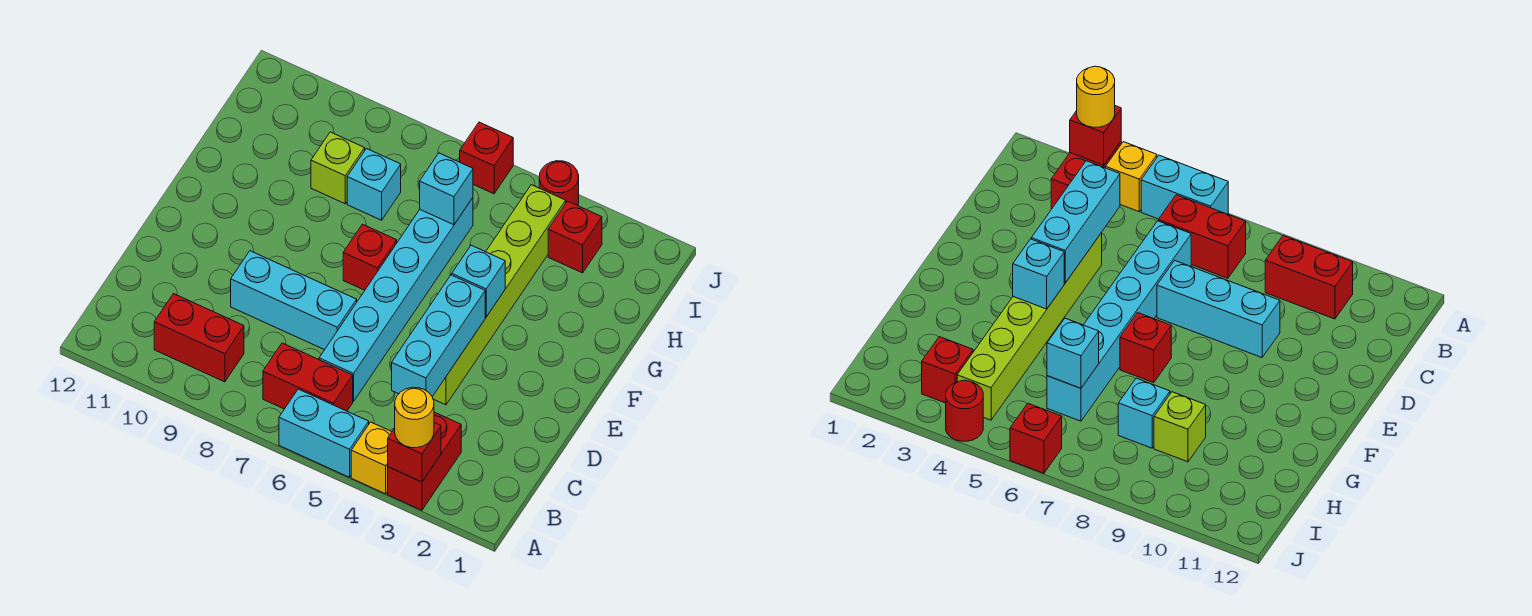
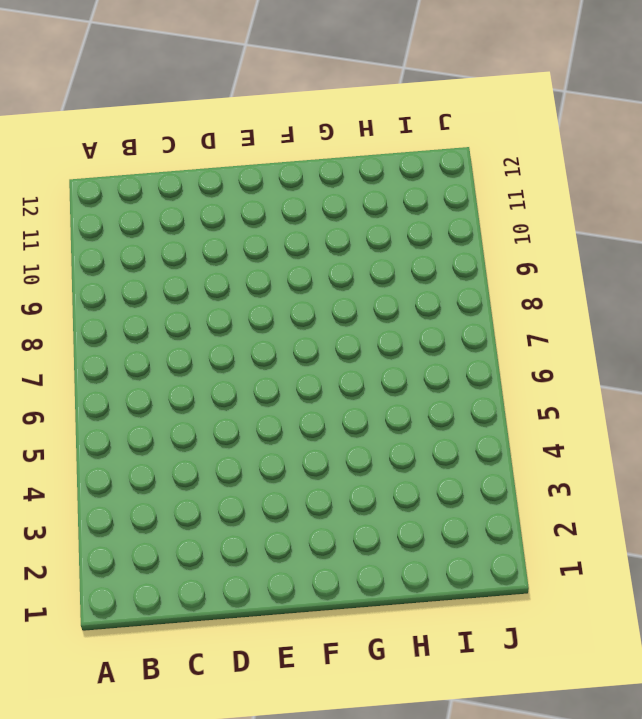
none -> red 1x2 brick [388,412,461,510]
none -> yellow 1x1 brick [351,422,391,494]
none -> cyan 1x2 brick [279,389,369,477]

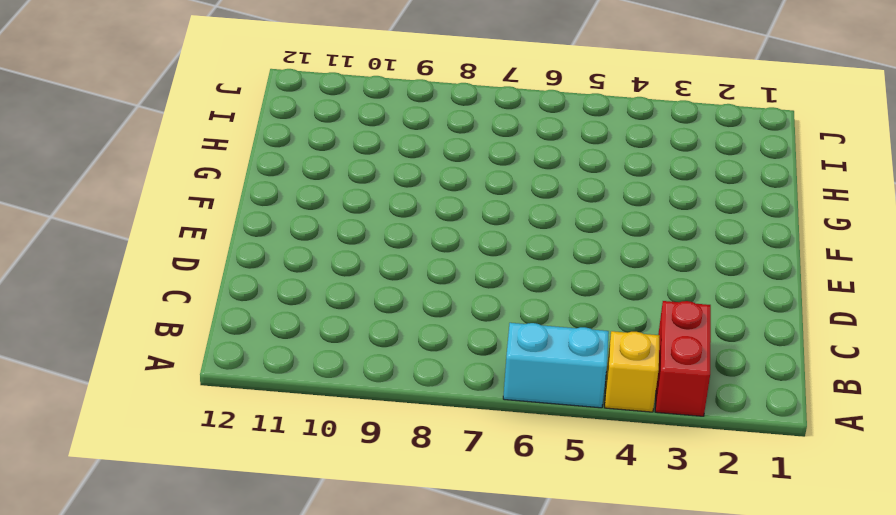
none -> red 1x2 brick [263,343,353,411]
none -> red 1x2 brick [154,294,244,382]
none -> cyan 1x6 brick [319,198,473,402]

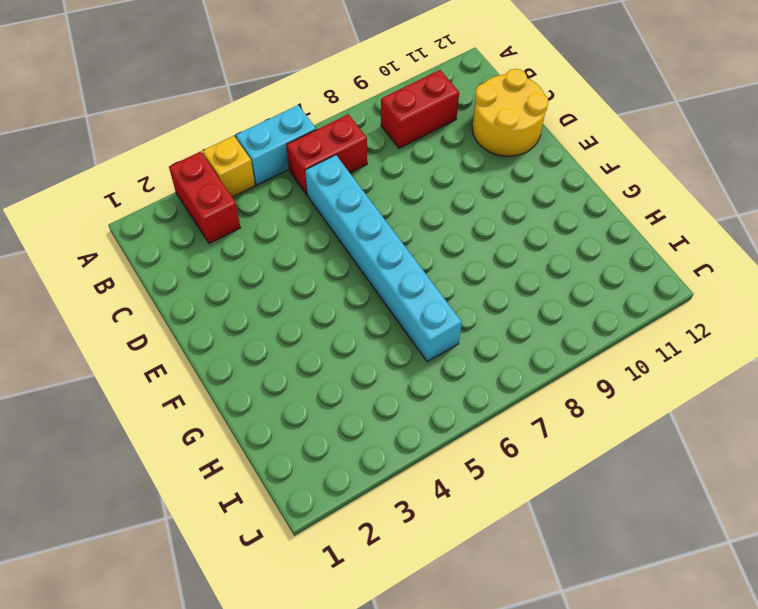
yellow 2x2 round brick [472,69,549,156] -> none
none -> lime 1x6 brick [433,185,566,405]
none -> cyan 1x3 brick [231,251,357,350]
none -> red 1x1 brick [343,224,397,290]

